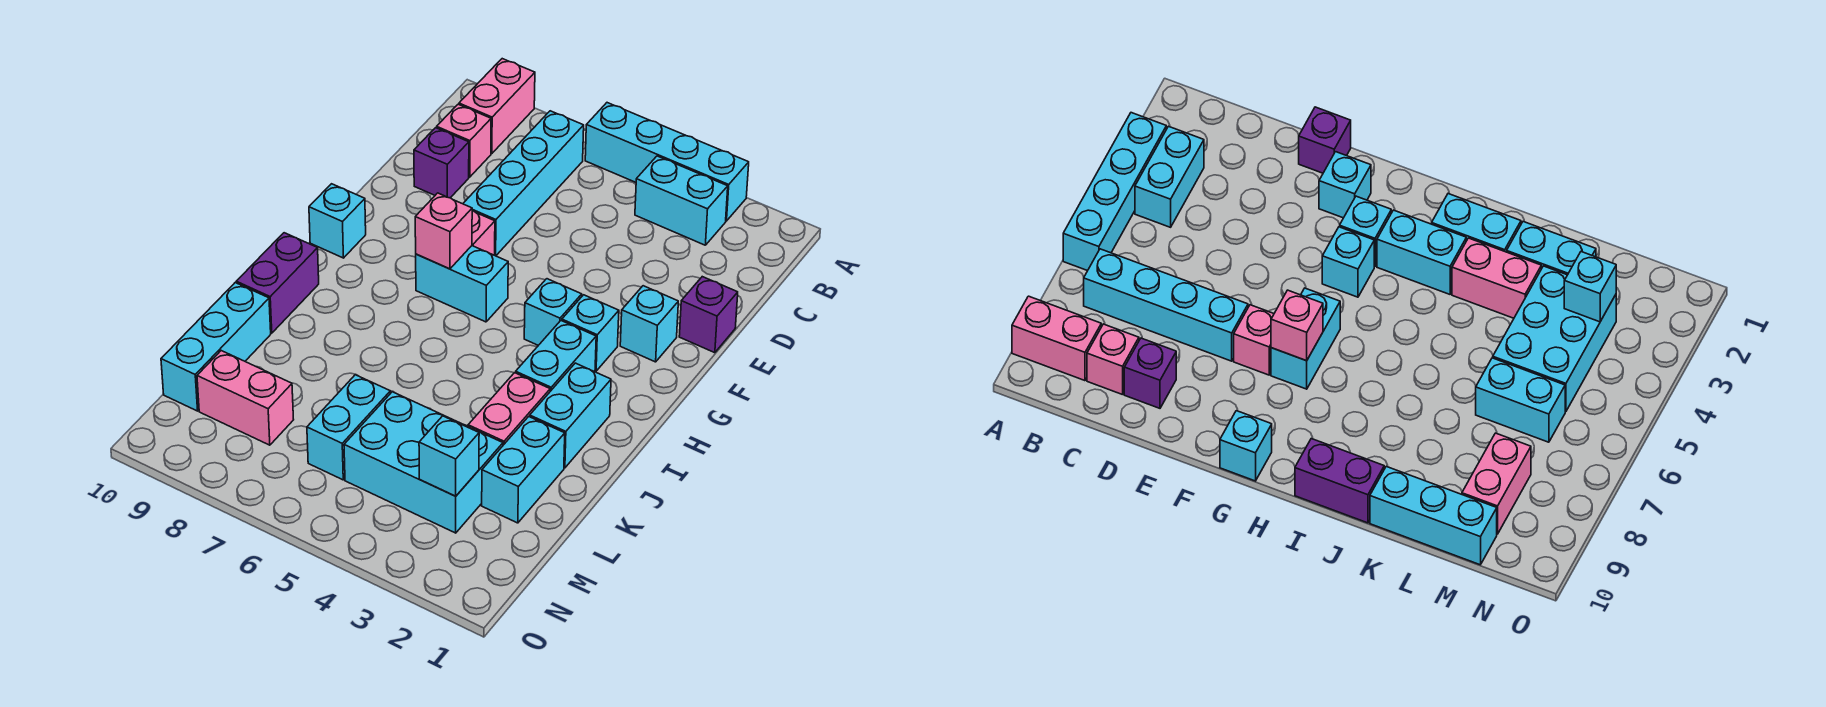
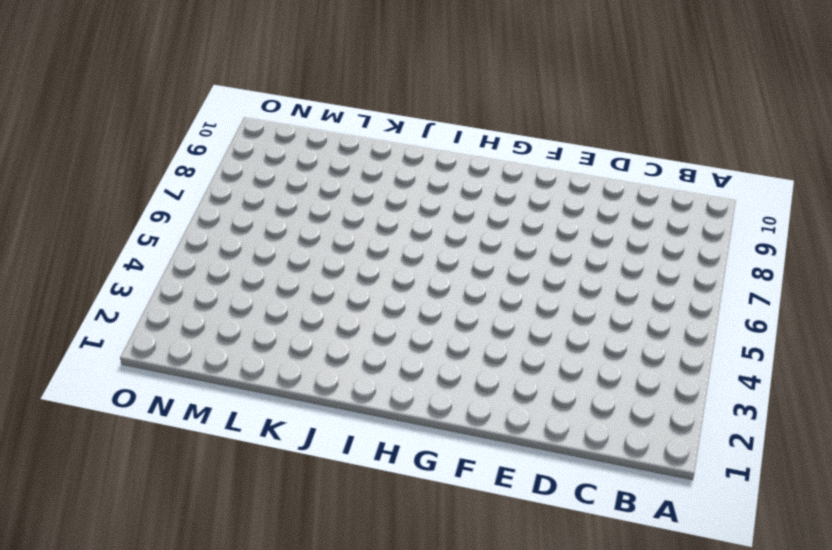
none -> cyan 1x4 brick [585,103,749,221]
none -> pink 1x2 brick [459,59,535,154]
none -> cyan 1x2 brick [635,156,728,245]

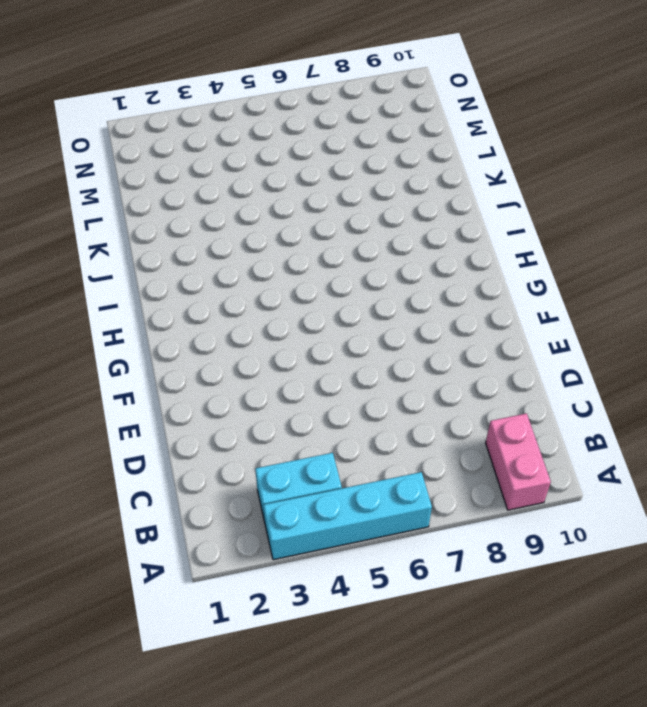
none -> cyan 1x4 brick [463,111,584,256]
none -> pink 1x1 brick [437,104,491,177]
none -> purple 1x1 brick [414,128,469,198]

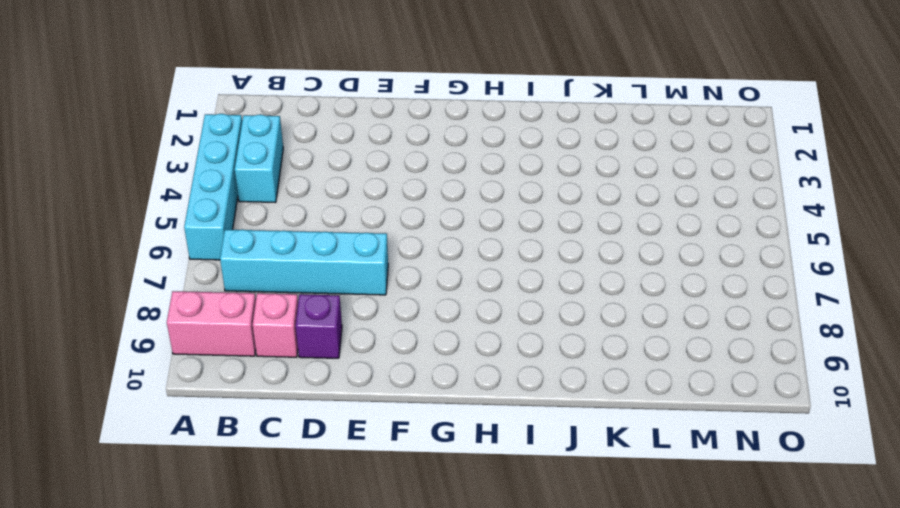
none -> purple 1x1 brick [679,277,738,353]
none -> cyan 1x1 brick [620,286,678,362]
none -> pink 1x1 brick [472,211,495,255]

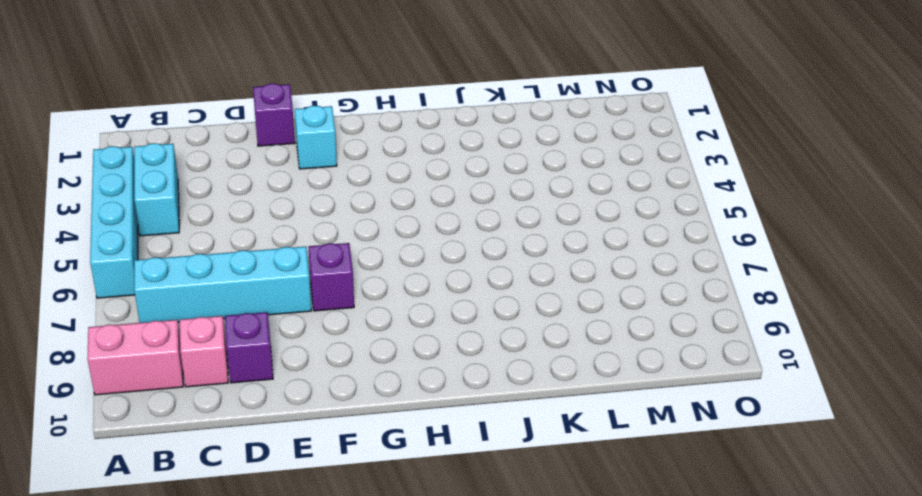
purple 1x1 brick [309,243,354,311] -> pink 1x1 brick [472,211,495,255]
none -> cyan 1x1 brick [562,295,619,371]
none -> cyan 1x1 brick [524,279,582,345]
none -> cyan 1x2 brick [416,246,508,322]

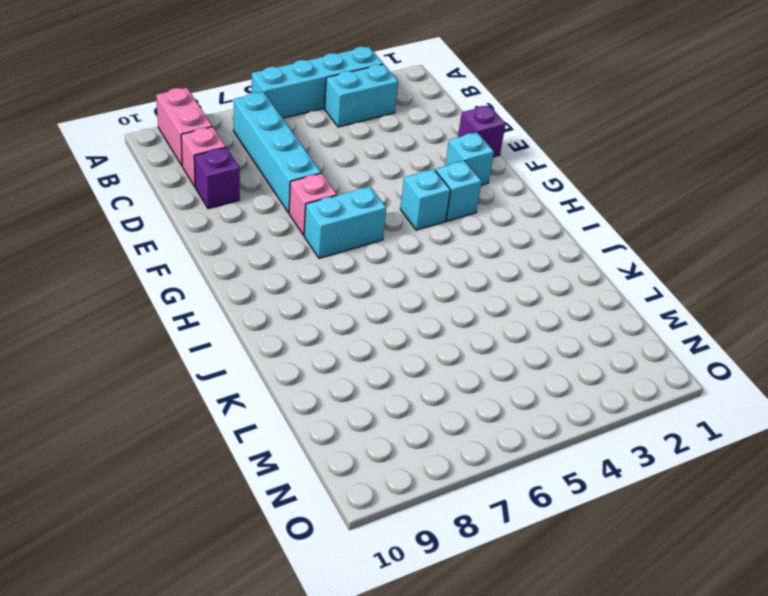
none -> cyan 1x1 brick [309,184,366,258]
none -> cyan 1x2 brick [516,321,596,391]
none -> cyan 1x2 brick [530,363,611,468]

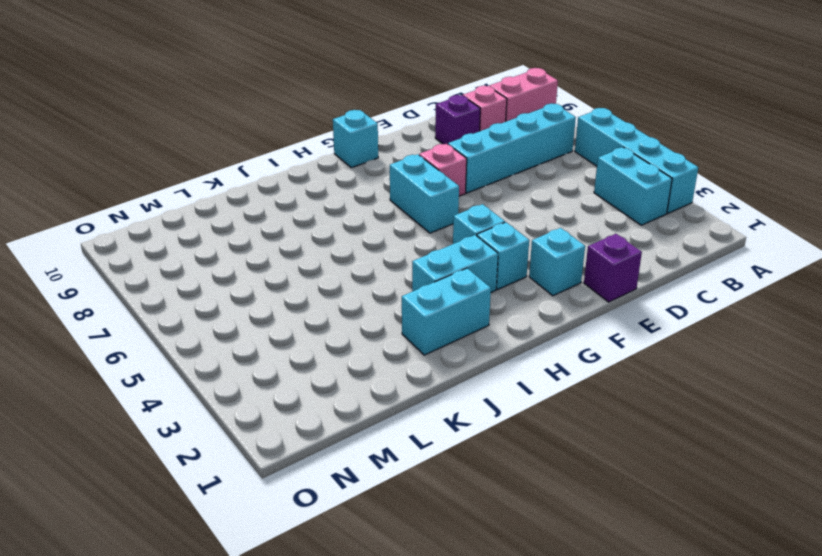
none -> purple 1x2 brick [236,233,319,333]
none -> pink 1x2 brick [468,373,550,445]
none -> cyan 1x2 brick [482,417,565,523]

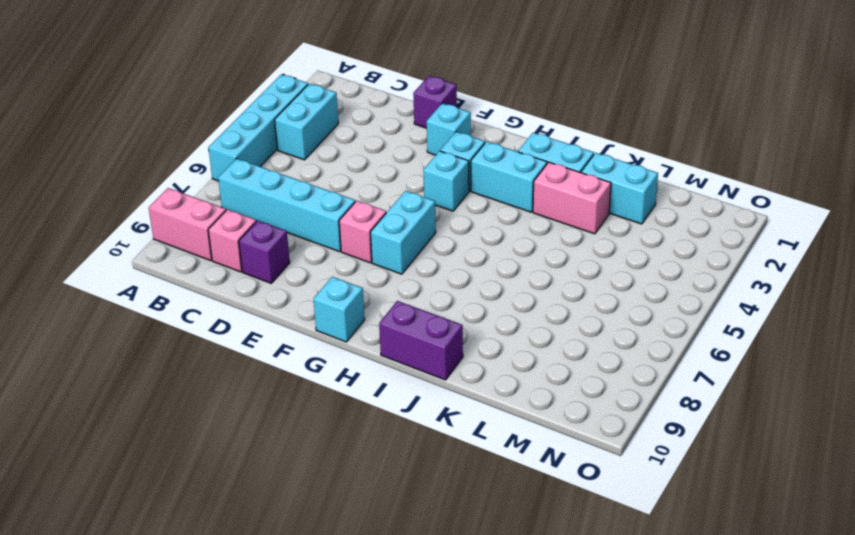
none -> cyan 1x3 brick [161,283,271,411]
none -> cyan 2x3 brick [344,392,503,533]
none -> cyan 1x2 brick [307,375,390,480]

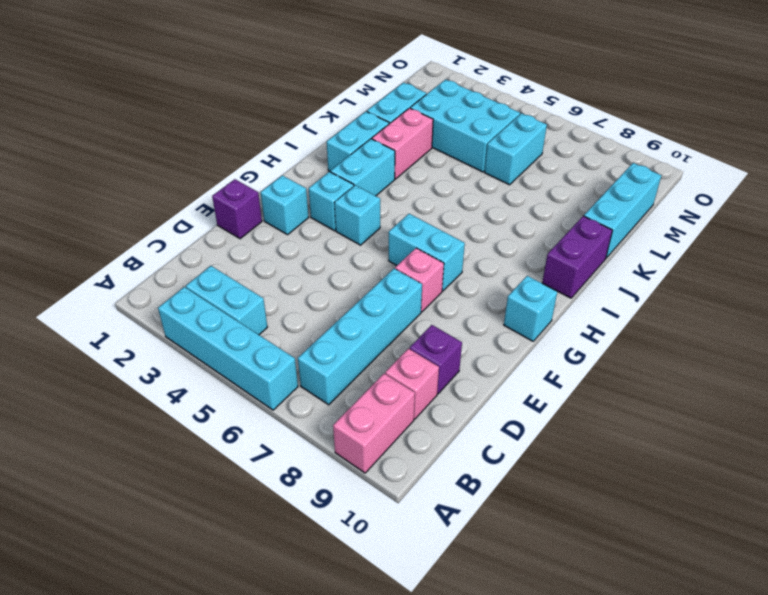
none -> pink 1x2 brick [197,351,294,445]
none -> pink 1x1 brick [415,193,472,269]
none -> cyan 1x1 brick [419,416,479,496]

